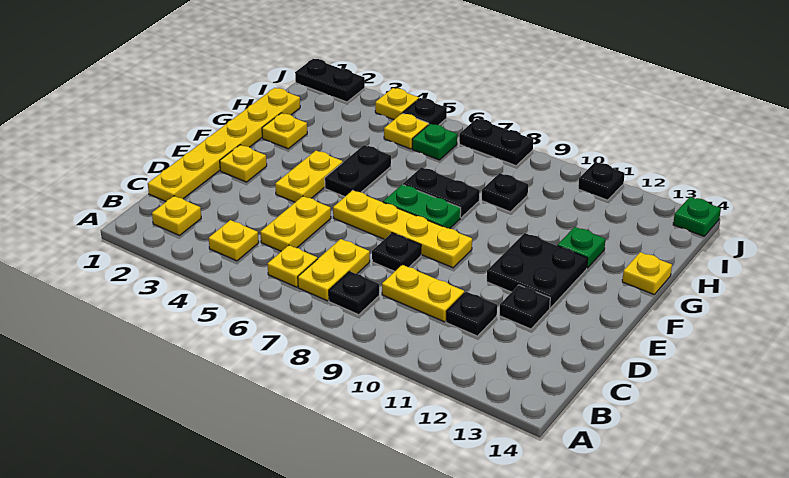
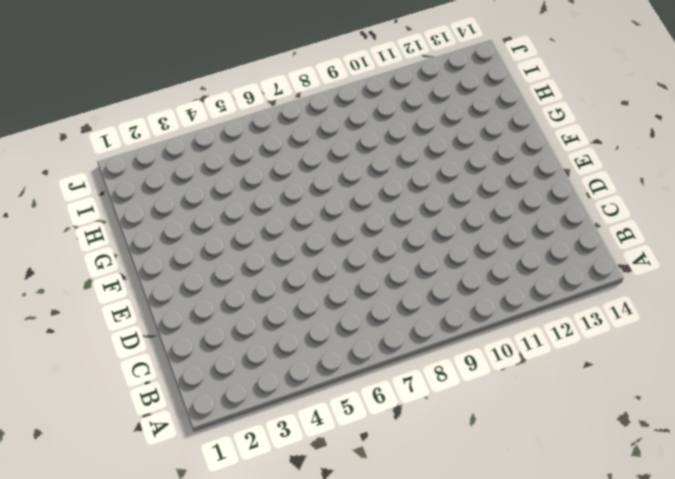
none -> yellow 1x1 plate [152,196,201,235]
none -> yellow 1x1 plate [209,220,259,261]
none -> yellow 1x1 plate [268,245,318,287]
none -> yellow 1x2 plate [298,239,370,301]

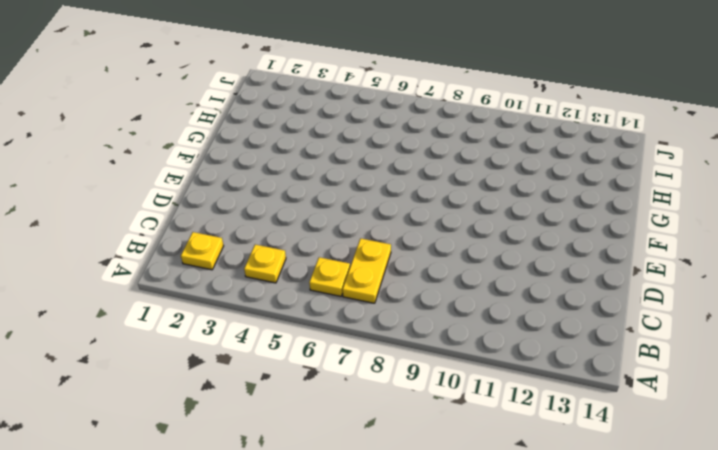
none -> black 1x1 plate [329,271,379,315]
none -> yellow 1x6 plate [148,88,300,201]
none -> yellow 1x2 plate [260,196,331,251]
none -> yellow 1x2 plate [382,265,464,322]

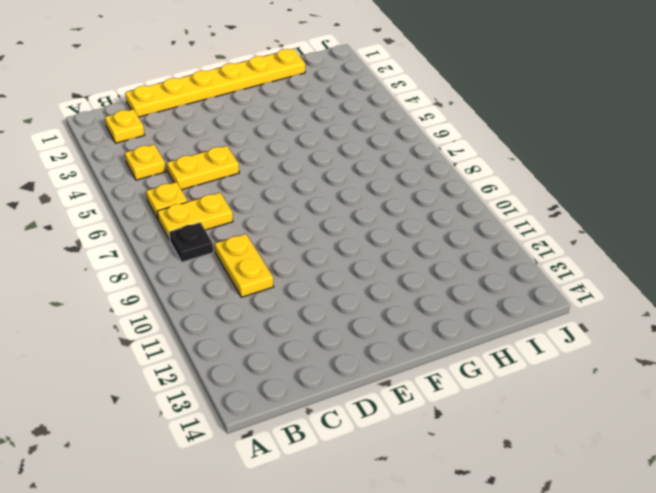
none -> black 1x1 plate [446,292,497,336]
none -> black 1x1 plate [372,233,421,271]
none -> black 1x1 plate [499,285,550,329]
none -> yellow 1x1 plate [220,145,267,182]

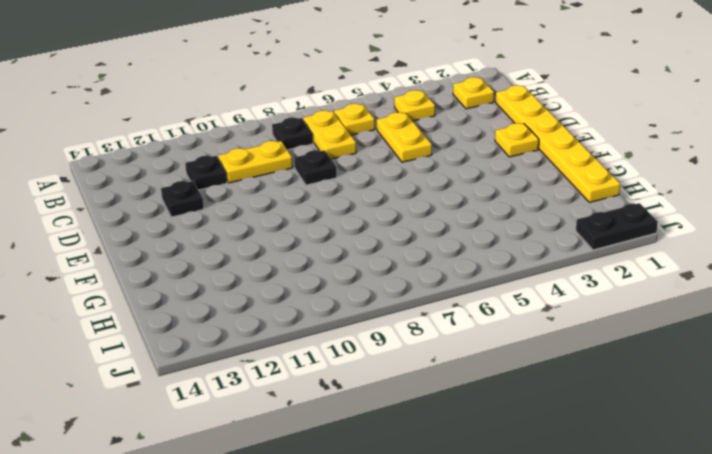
none -> yellow 1x2 plate [275,151,343,202]
none -> yellow 1x4 plate [333,190,472,268]
none -> black 2x2 plate [487,233,588,308]
none -> black 1x2 plate [325,145,391,197]

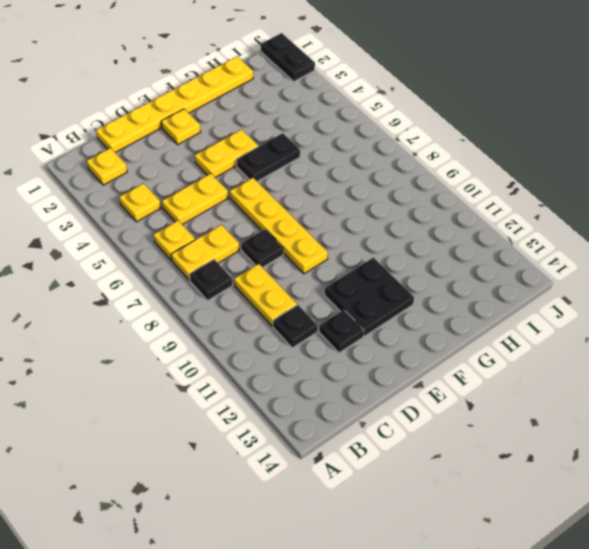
none -> green 1x2 plate [383,185,461,229]
none -> yellow 1x1 plate [262,113,307,149]
none -> black 1x2 plate [403,167,480,218]
none -> green 1x1 plate [557,227,605,268]

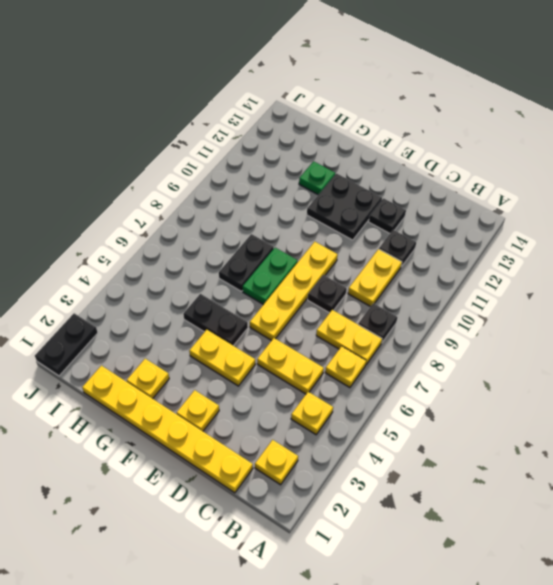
none -> yellow 1x1 plate [622,252,672,294]
none -> black 1x1 plate [482,173,528,212]
none -> yellow 1x1 plate [384,113,429,149]
none -> green 1x1 plate [412,124,457,160]

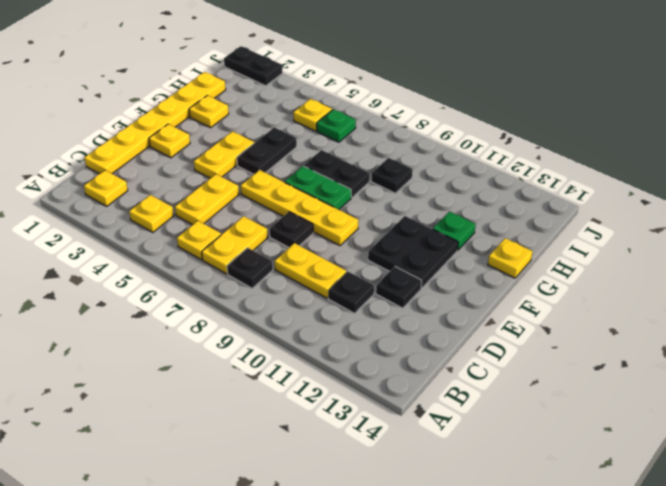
none -> yellow 1x1 plate [375,88,419,120]
none -> black 1x1 plate [403,98,447,125]
none -> black 1x2 plate [459,119,533,166]
none -> black 1x1 plate [578,162,625,200]

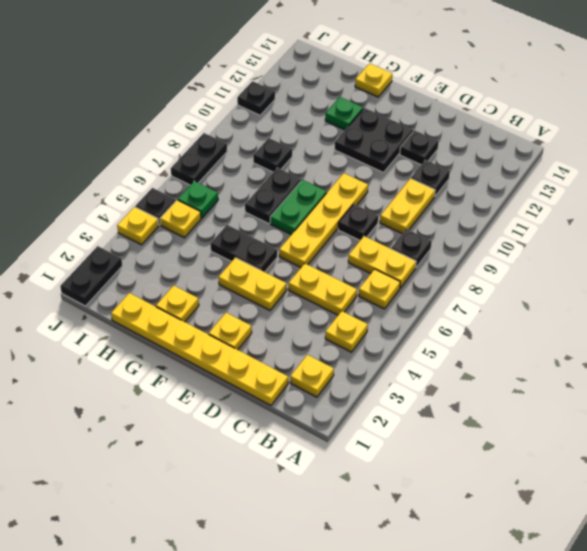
none -> green 1x1 plate [673,197,721,236]

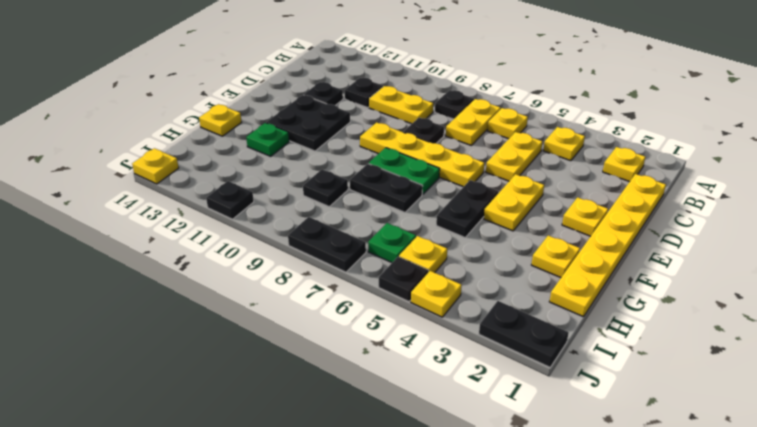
yellow 1x1 plate [132,148,179,184] -> green 1x1 plate [673,197,721,236]

